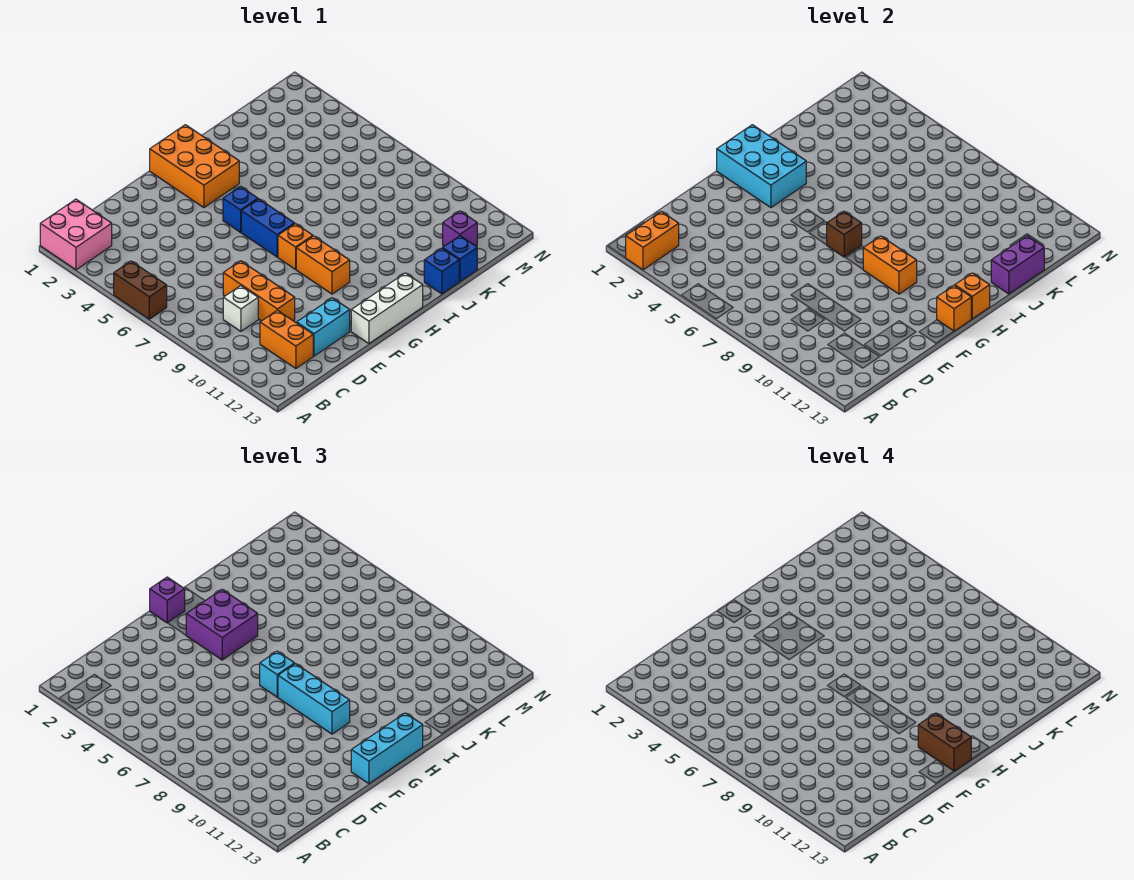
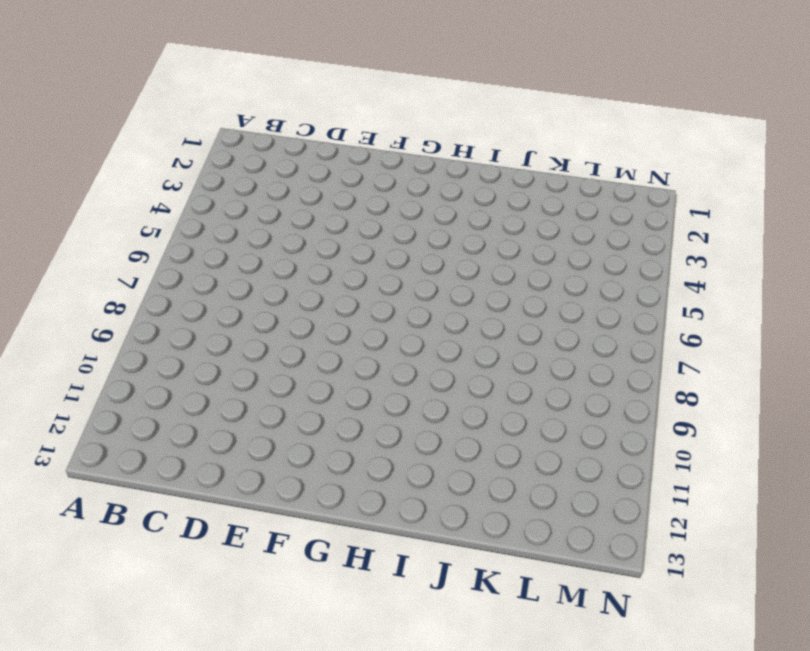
none -> pink 2x2 brick [40,199,112,270]
none -> brown 1x2 brick [114,261,167,319]
none -> white 1x1 brick [223,286,258,331]

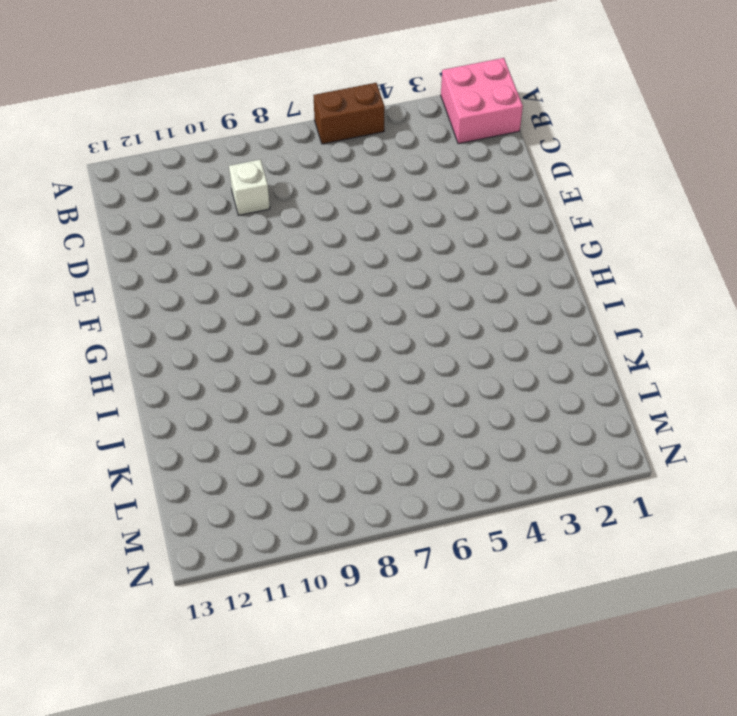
none -> orange 1x2 brick [260,310,313,369]
none -> orange 1x3 brick [223,261,295,321]
none -> cyan 1x2 brick [297,298,350,356]

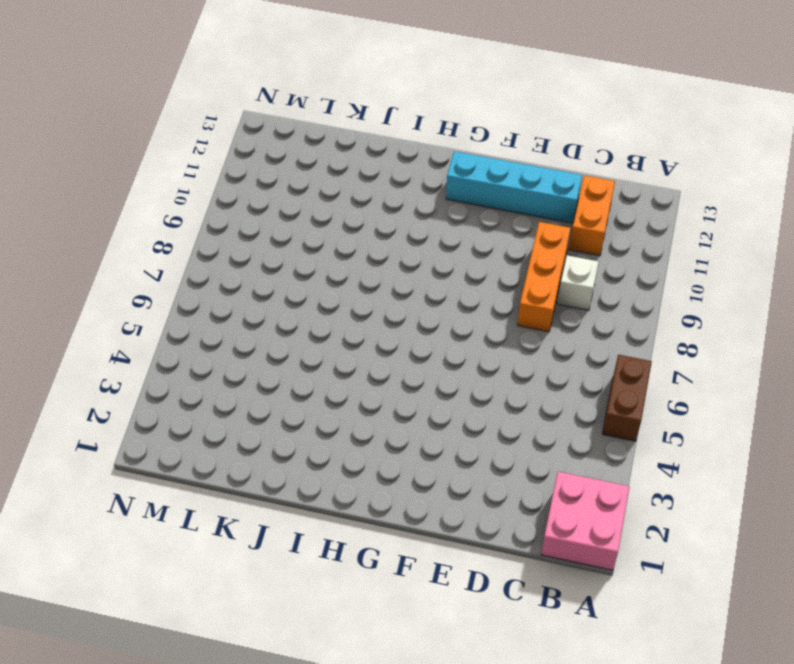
cyan 1x4 brick [446,151,582,223] -> cyan 1x2 brick [297,298,350,356]
none -> white 1x3 brick [351,273,423,344]
none -> orange 2x3 brick [150,125,239,208]
none -> blue 1x1 brick [223,187,258,232]

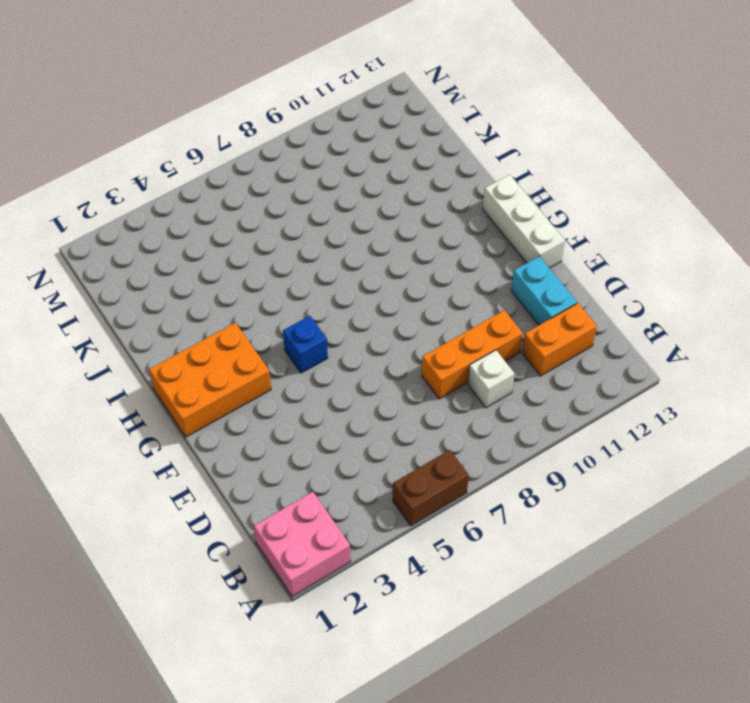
none -> blue 1x2 brick [241,199,295,257]
none -> orange 1x1 brick [278,224,313,269]
none -> orange 1x2 brick [296,236,350,294]

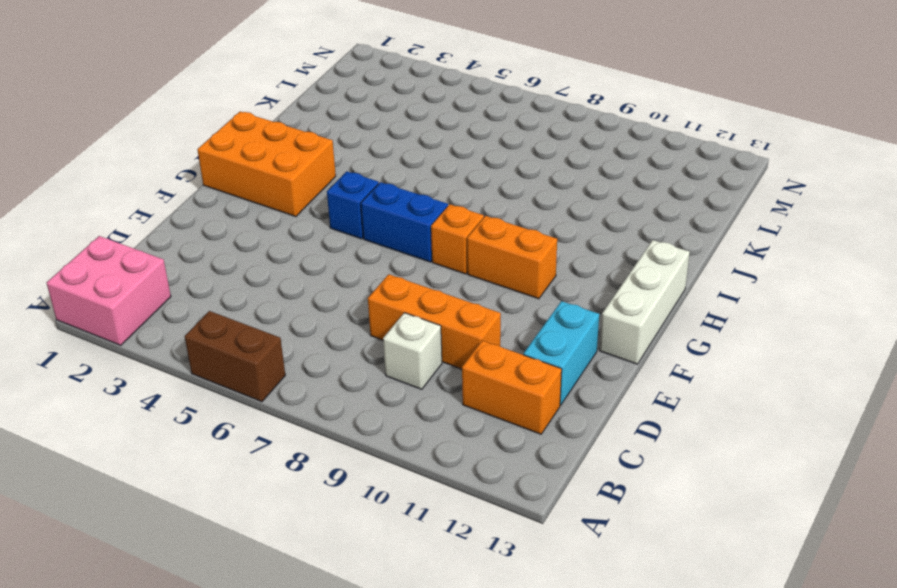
none -> blue 1x1 brick [424,248,459,294]
none -> blue 1x1 brick [443,236,477,281]
none -> purple 1x1 brick [443,211,477,246]

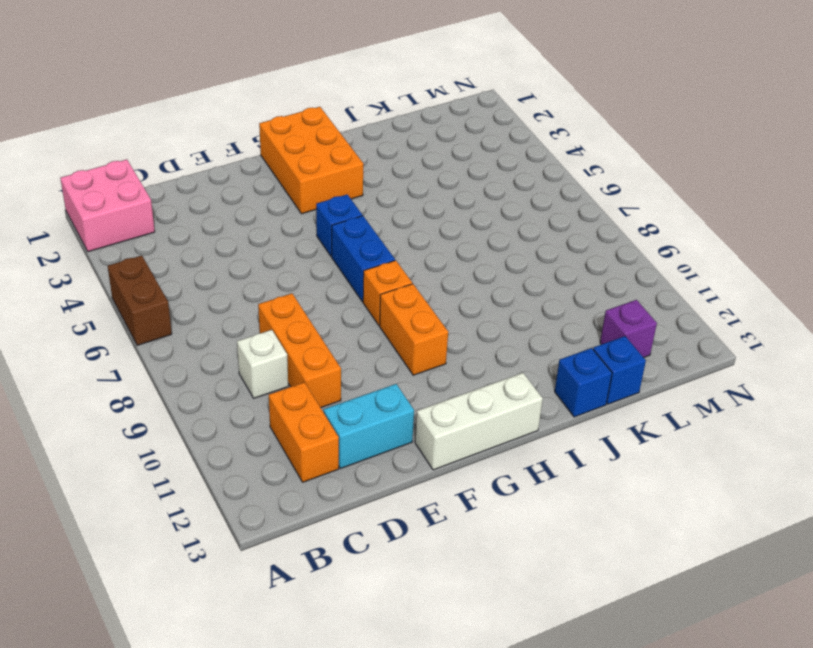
none -> orange 1x2 brick [626,212,679,270]
none -> cyan 2x3 brick [717,125,806,208]
none -> brown 1x1 brick [827,211,862,257]

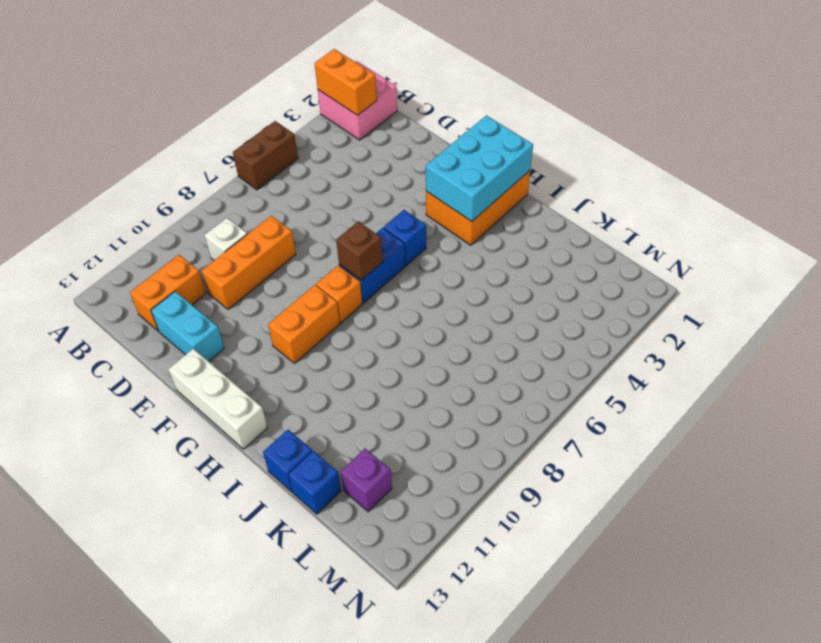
none -> orange 1x2 brick [863,236,917,294]
none -> orange 1x1 brick [937,286,971,331]
none -> orange 1x1 brick [955,273,990,319]

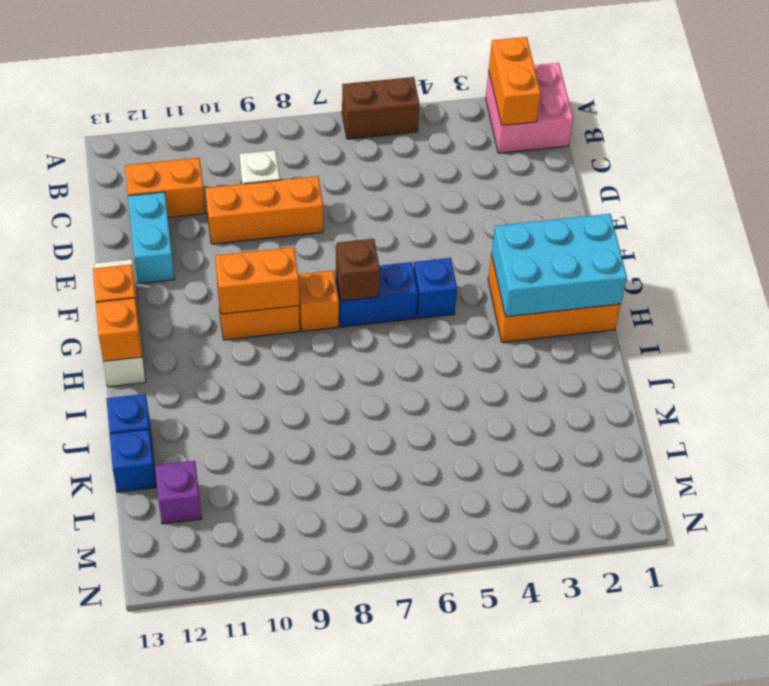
none -> purple 1x2 brick [991,236,1044,294]
none -> cyan 1x3 brick [351,713,423,784]
none -> purple 1x1 brick [150,577,185,623]

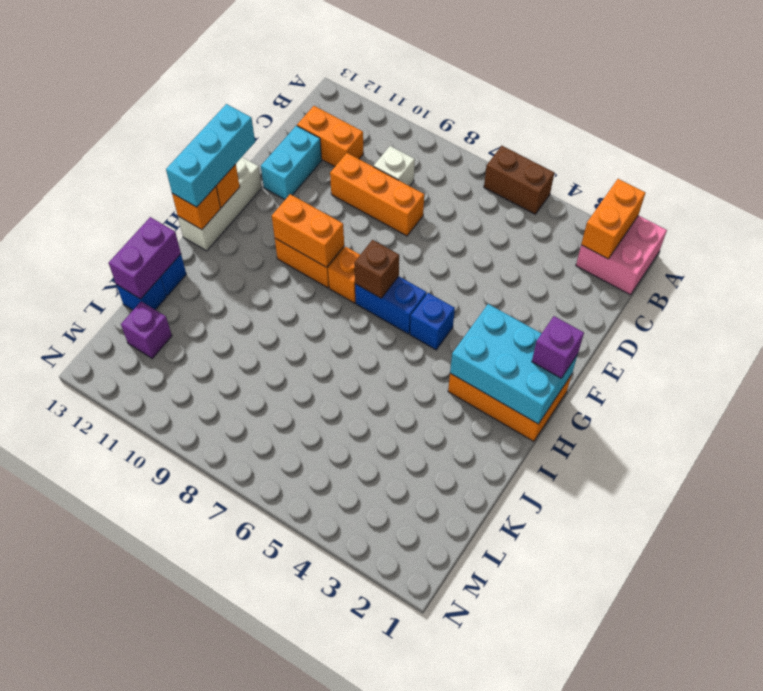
none -> purple 2x2 brick [186,590,258,660]
none -> cyan 1x1 brick [260,651,295,697]
none -> cyan 1x3 brick [278,664,350,734]

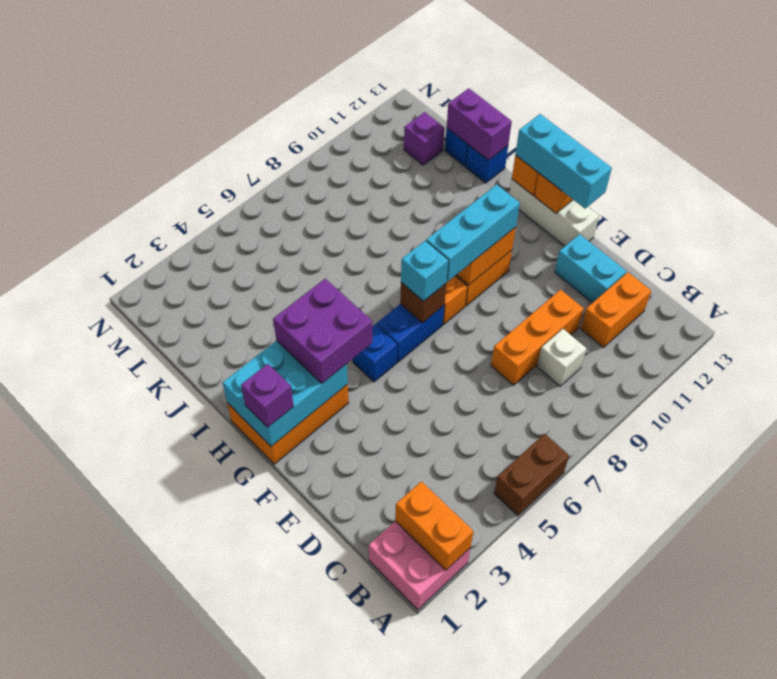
none -> brown 1x2 brick [918,713,971,771]

